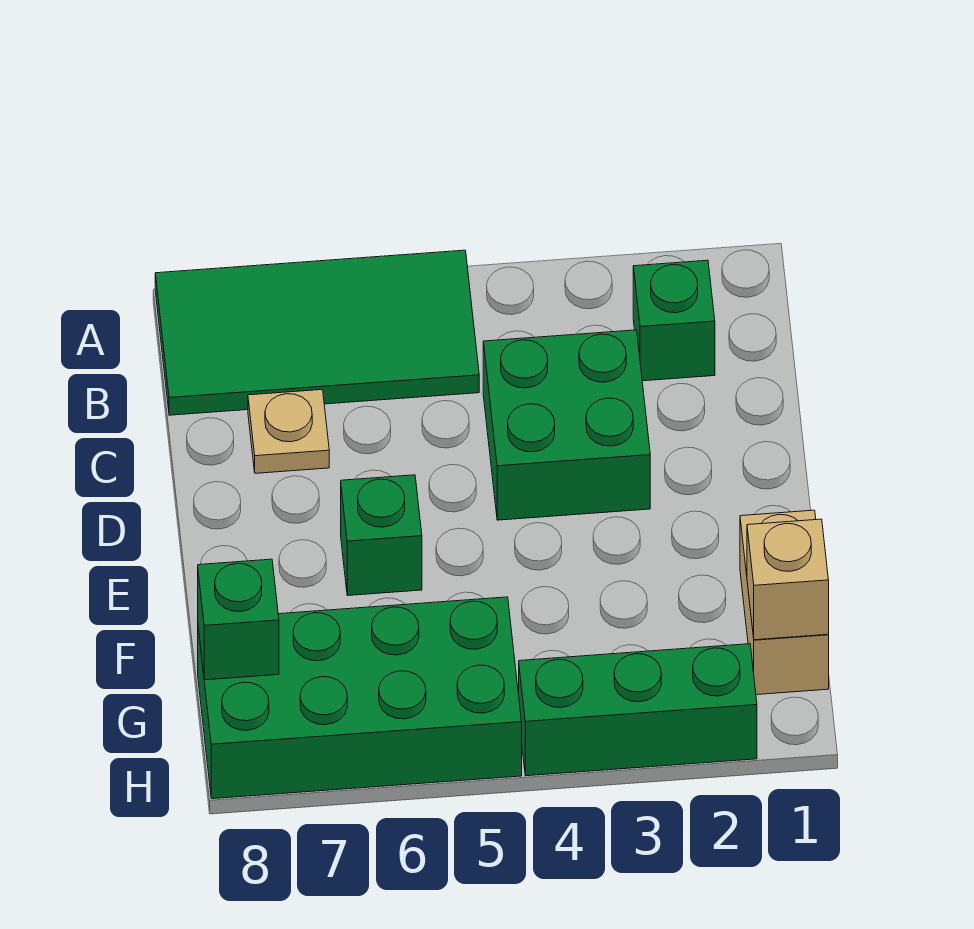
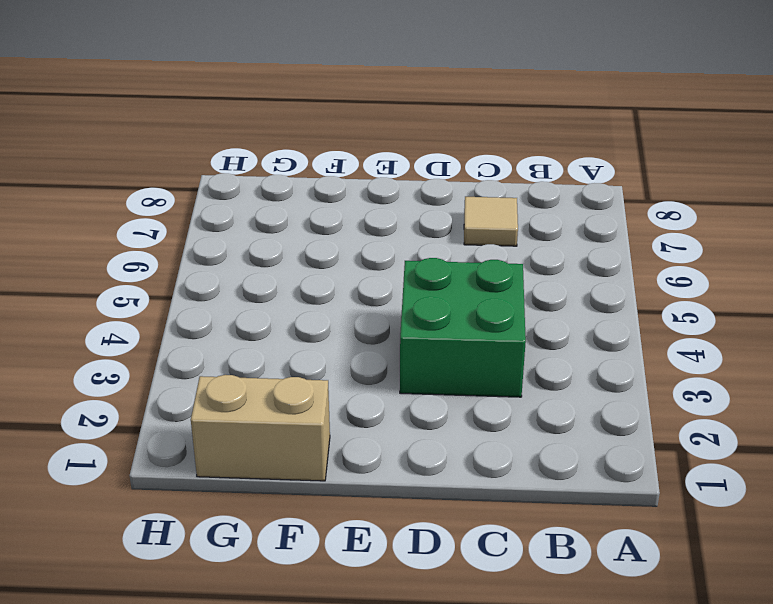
tan 1x1 tile [464,197,518,246] -> tan 1x1 plate [248,390,329,473]
none -> green 2x4 tile [155,250,479,415]
none -> green 1x1 brick [633,260,715,381]

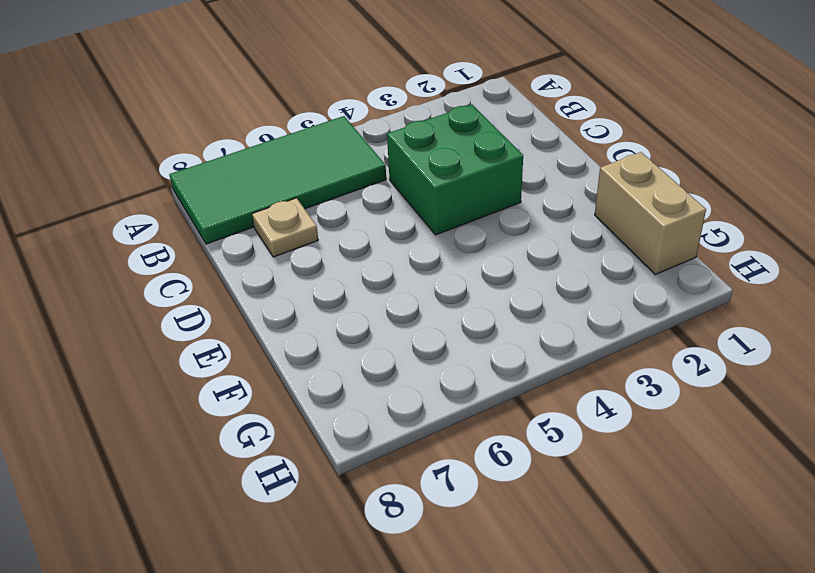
none -> green 1x1 brick [633,260,715,381]
none -> green 1x1 brick [341,475,422,596]

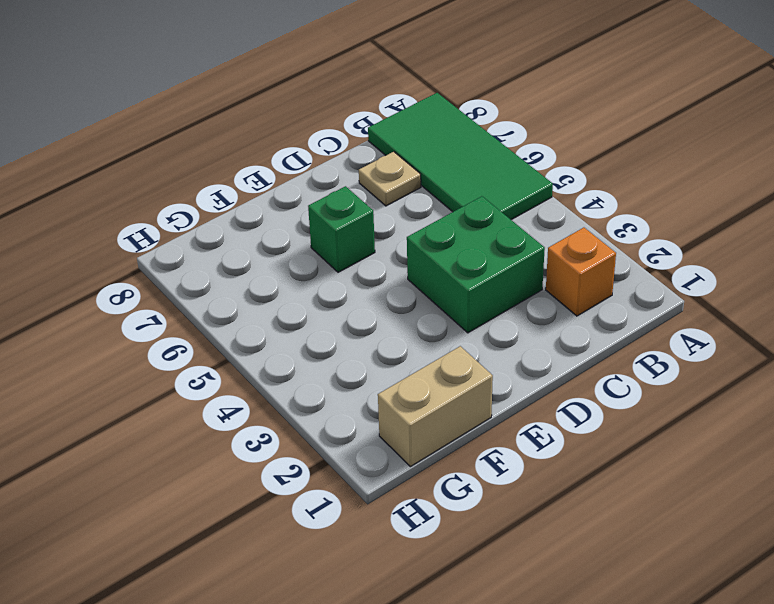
orange 1x1 brick [546,228,616,316] -> green 1x1 brick [633,260,715,381]
none -> green 2x4 brick [198,597,522,799]
none -> green 1x3 brick [519,644,757,776]

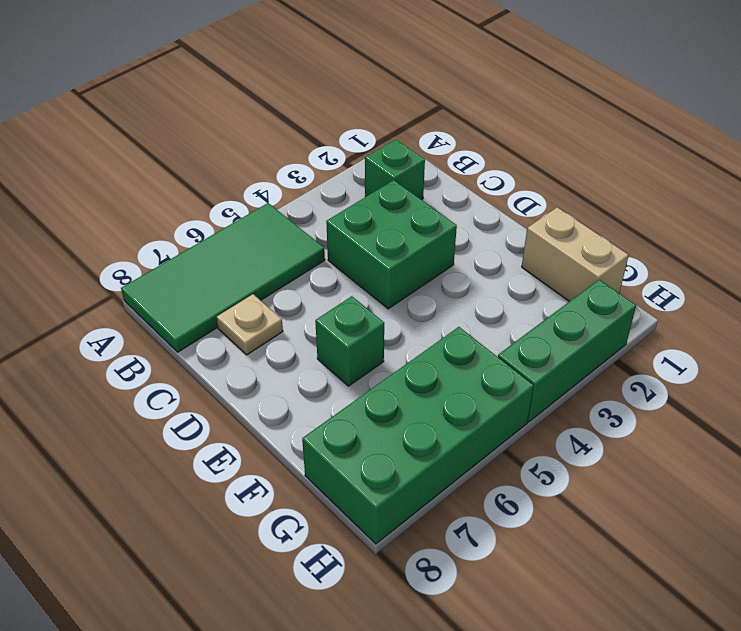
none -> tan 1x1 brick [747,519,829,640]
none -> green 1x1 brick [198,559,279,680]

